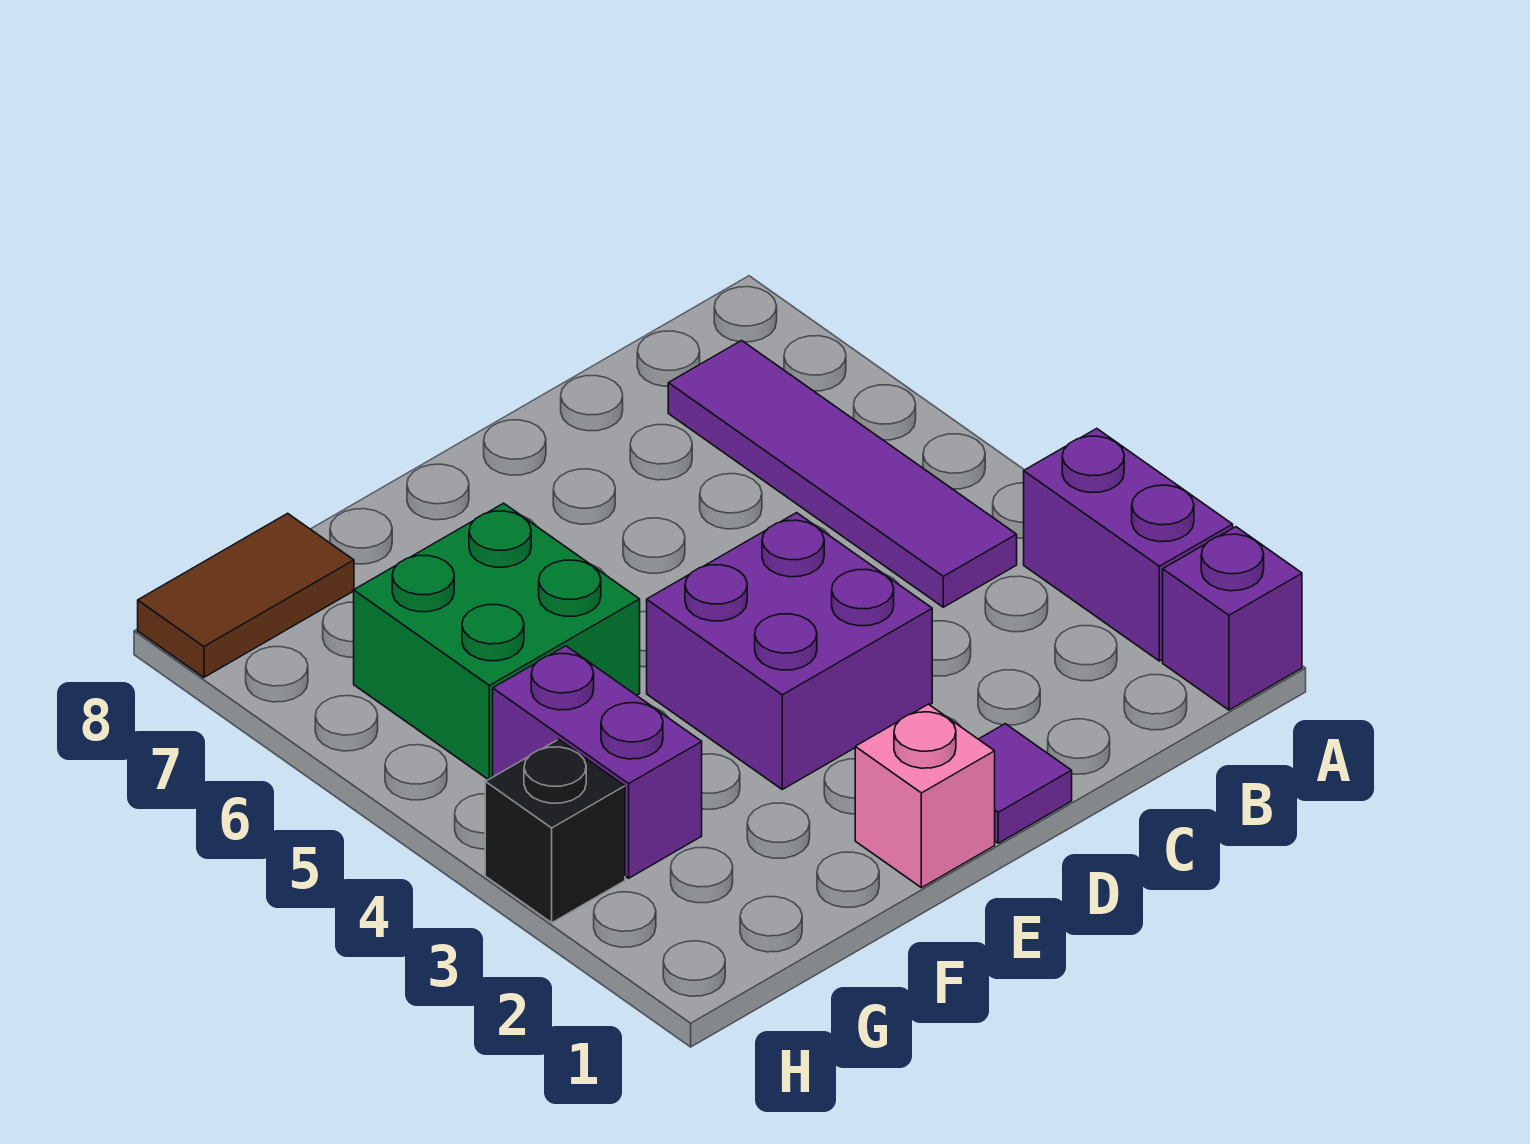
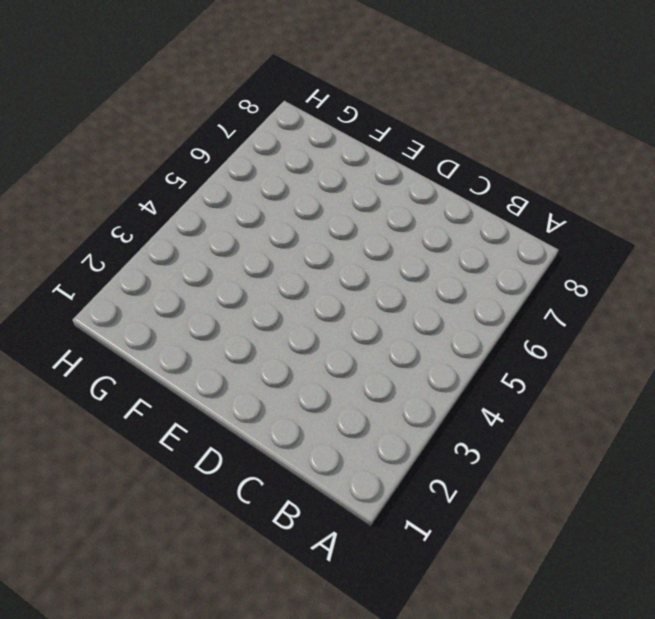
none -> purple 1x1 brick [1163,527,1302,710]
none -> purple 1x2 brick [1024,429,1233,661]

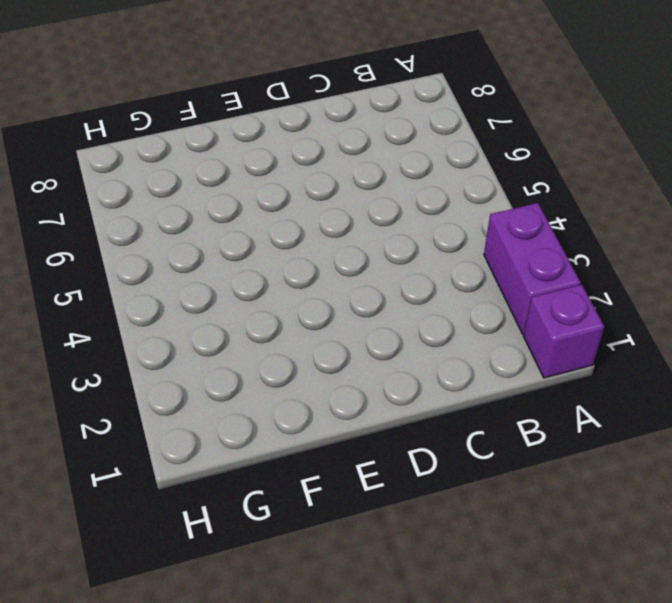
none -> purple 1x4 tile [668,341,1017,607]
none -> purple 1x1 tile [979,724,1072,843]

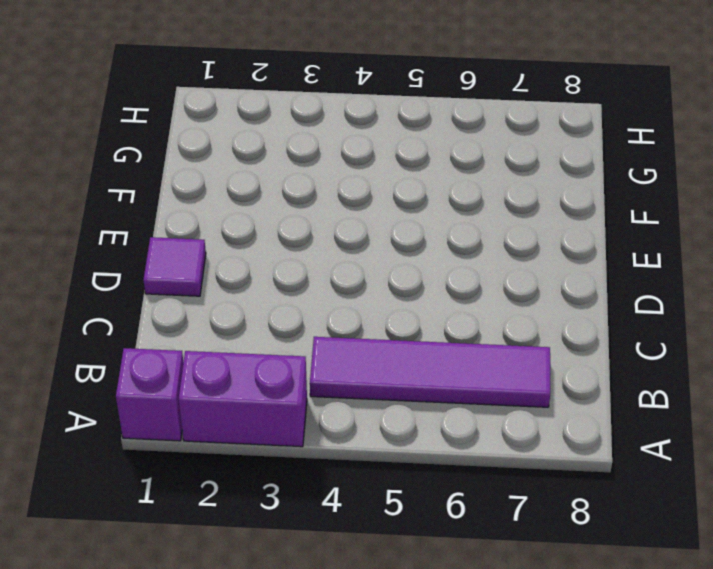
none -> purple 2x2 brick [647,513,932,789]
none -> pink 1x1 brick [855,704,995,888]

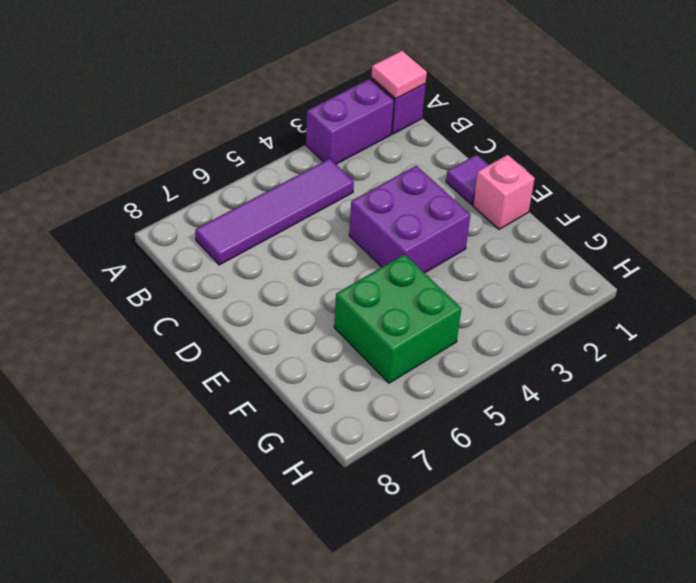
pink 1x1 tile [372,51,427,99] -> none
none -> purple 1x2 brick [493,646,702,878]
none -> brown 1x2 tile [138,513,354,677]

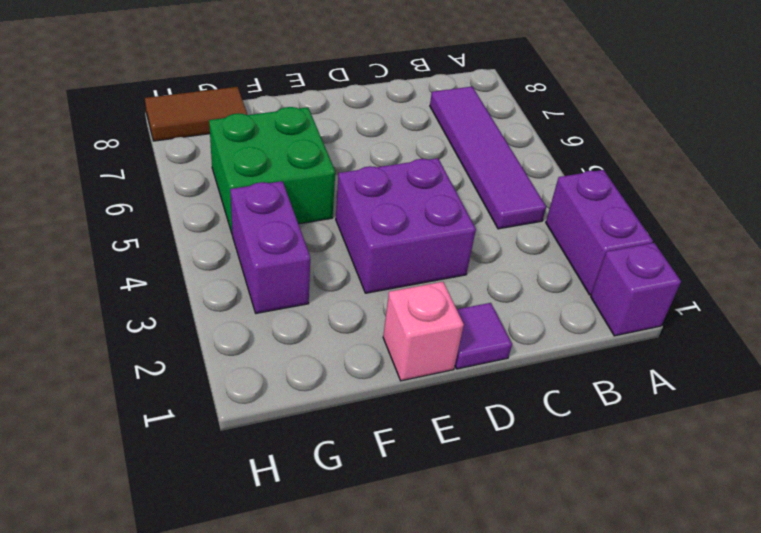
none -> black 1x1 brick [485,739,625,923]

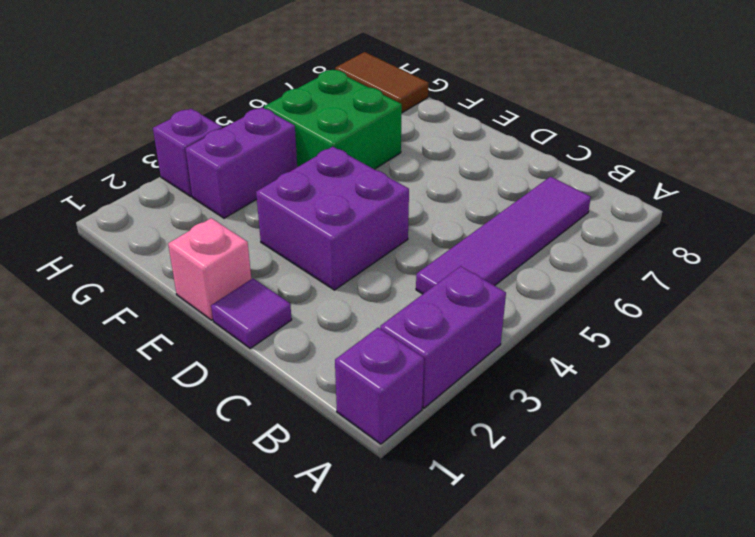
purple 1x1 brick [153,109,222,197] -> black 1x1 brick [485,739,625,923]

